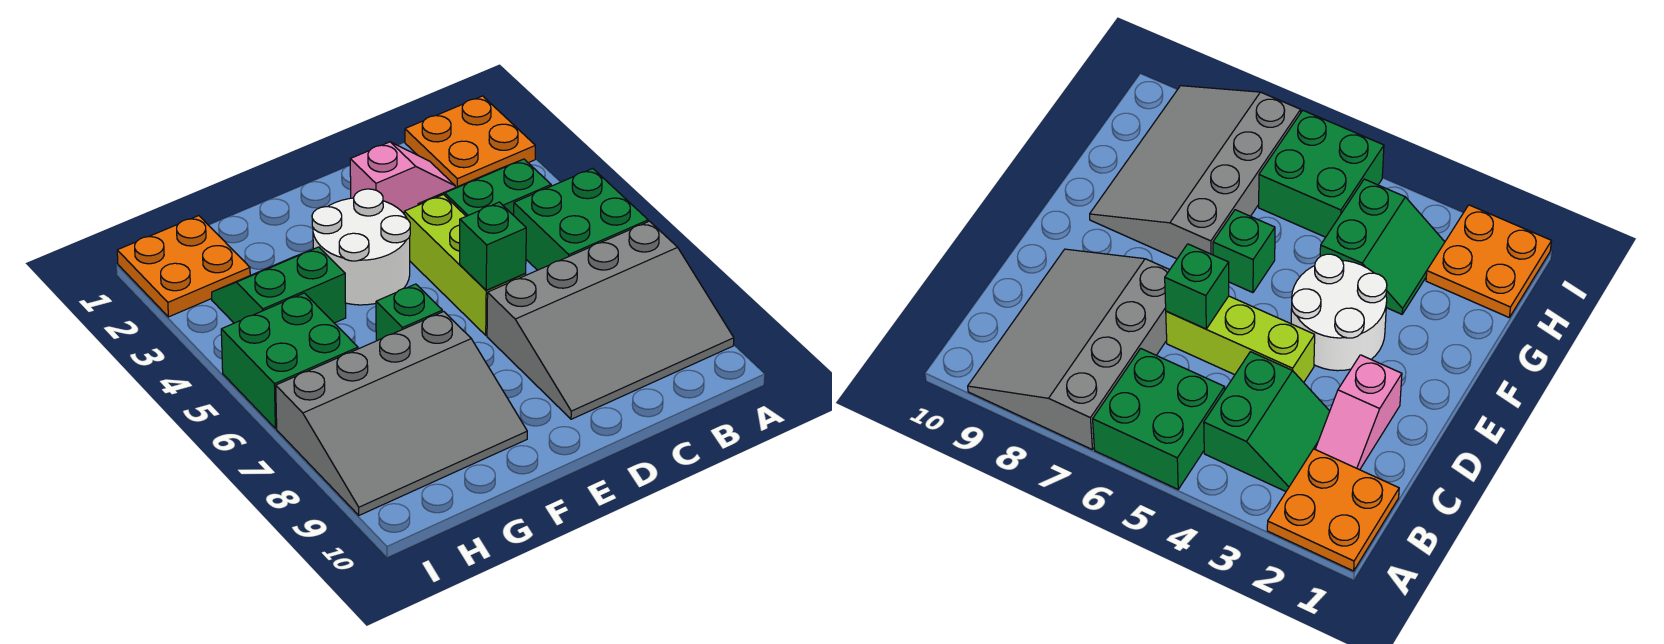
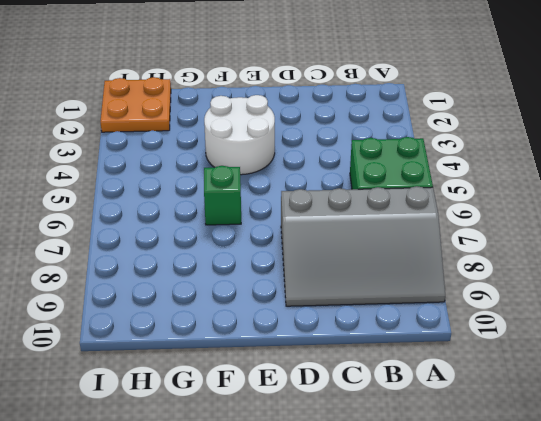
none -> orange 2x2 plate [405,96,535,187]
none -> green 2x2 slope [418,159,551,216]
none -> pink 1x2 slope [350,142,455,213]

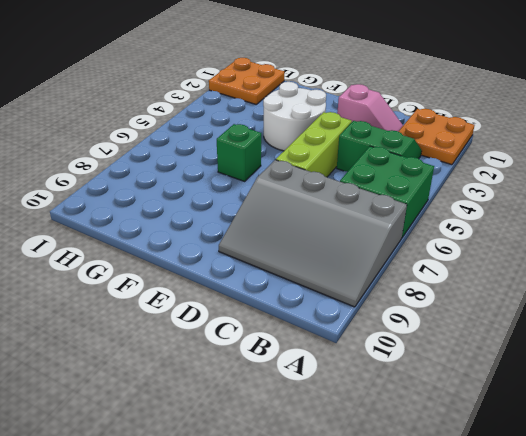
none -> grey 3x4 slope [276,312,527,515]
none -> green 2x2 slope [212,247,346,323]
none -> green 2x2 brick [221,293,358,429]

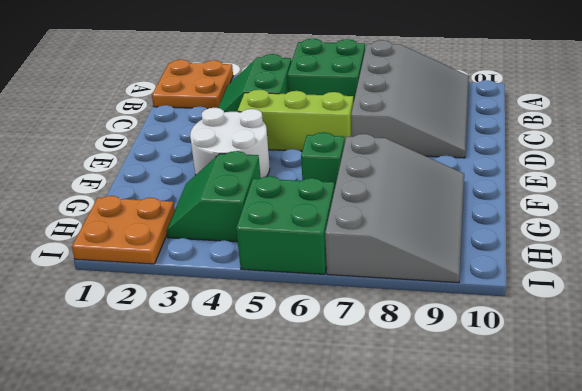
none -> pink 1x2 slope [350,142,455,213]
none -> green 1x1 brick [460,202,526,290]

